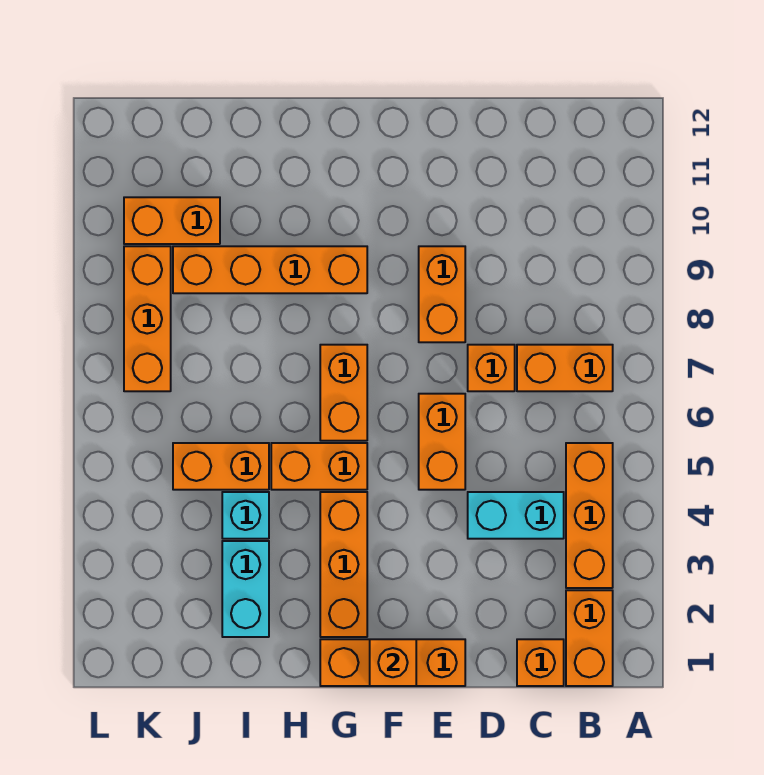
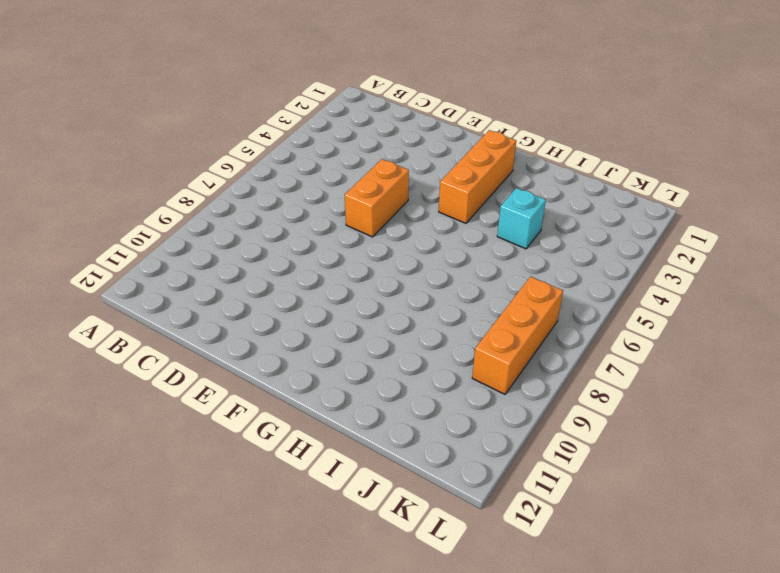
none -> orange 1x2 brick [566,590,613,686]
none -> orange 1x3 brick [566,443,613,588]
none -> orange 1x2 brick [517,345,613,391]

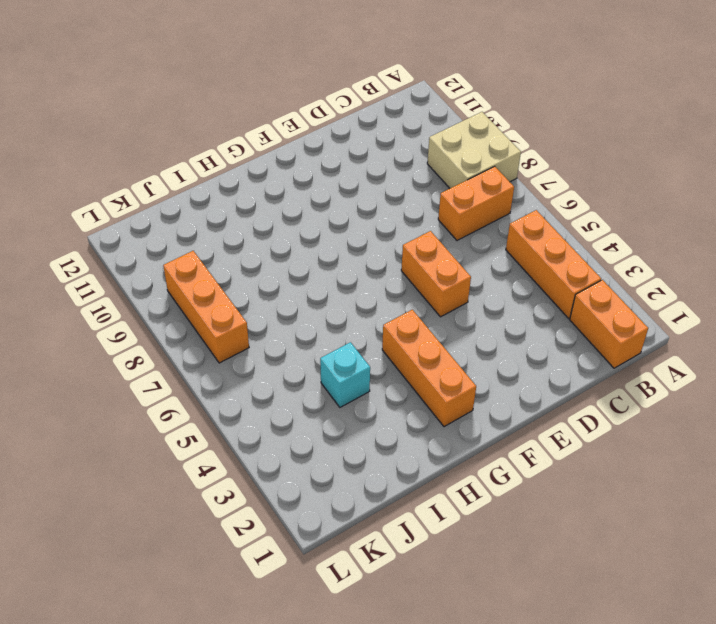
tan 2x2 brick [427,112,521,188] -> none
none -> orange 1x1 brick [517,639,564,686]
none -> cyan 1x2 brick [468,492,564,539]
none -> orange 1x1 brick [468,345,515,391]

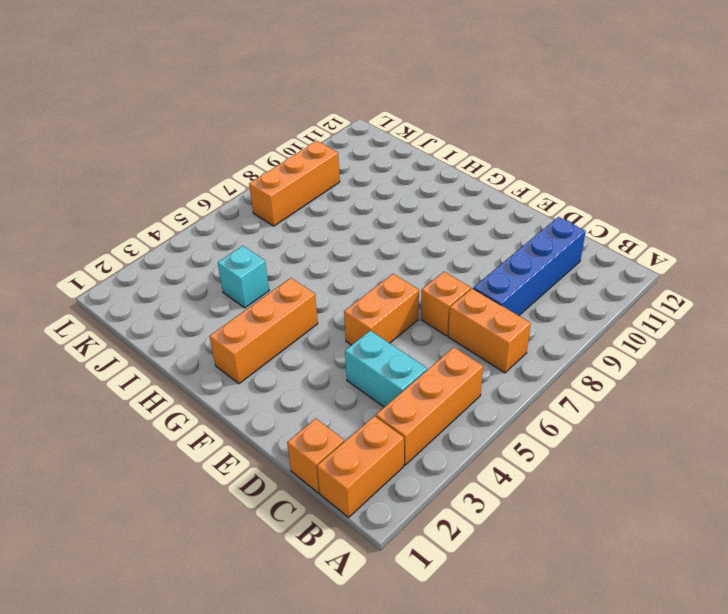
blue 1x4 brick [473,217,586,316] -> none
none -> orange 1x3 brick [320,639,465,686]
none -> orange 1x2 brick [419,246,465,342]
none -> orange 1x2 brick [271,443,367,490]

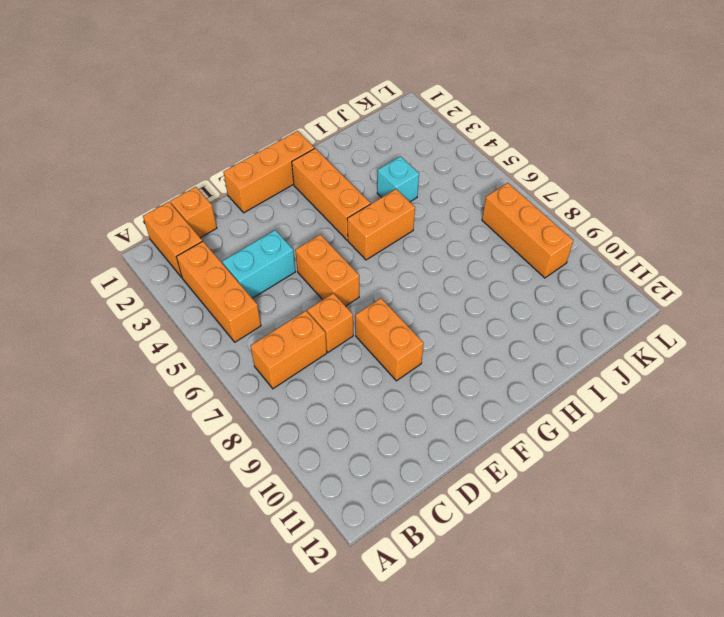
none -> orange 1x2 brick [320,345,367,441]
none -> orange 1x4 brick [173,246,367,293]
none -> cyan 1x2 brick [222,541,269,637]

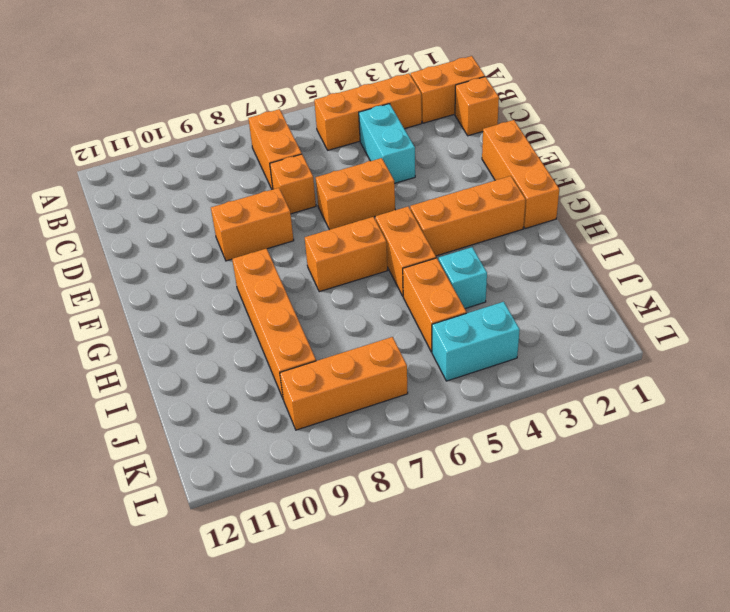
cyan 1x2 brick [432,302,520,381] -> cyan 1x2 brick moved to [222,541,269,637]
none -> orange 1x2 brick [124,197,220,244]
none -> orange 1x1 brick [370,639,416,686]

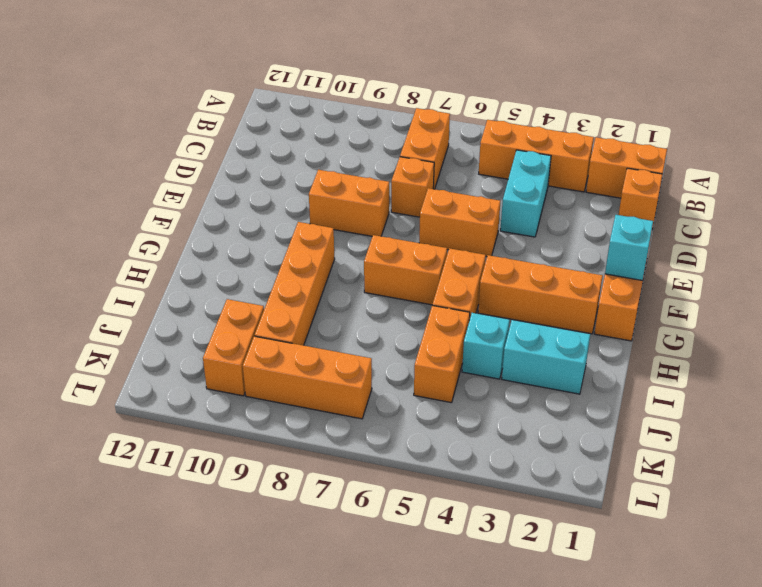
cyan 1x1 brick [605,215,653,281] -> orange 1x1 brick [370,639,416,686]

